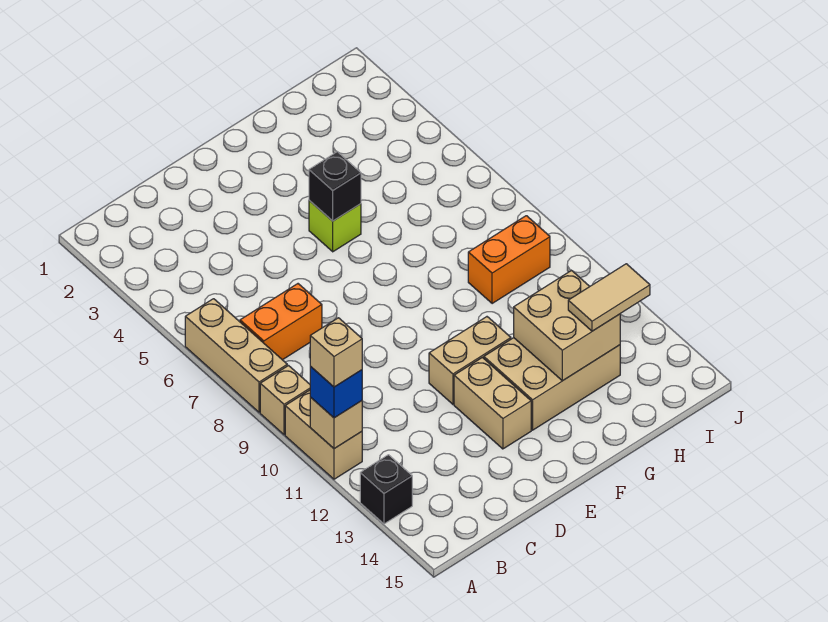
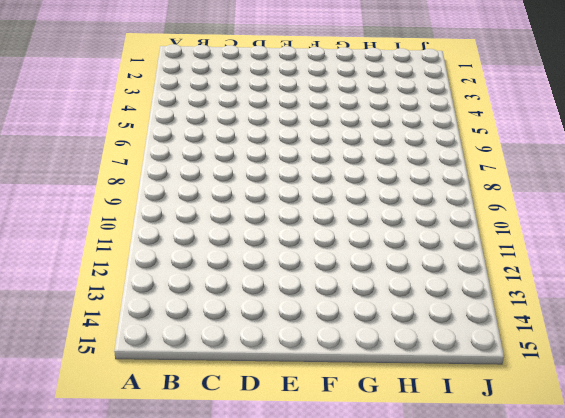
none -> tan 1x3 brick [185,299,287,412]
none -> tan 1x1 brick [260,366,310,435]
none -> tan 1x2 brick [285,390,362,479]

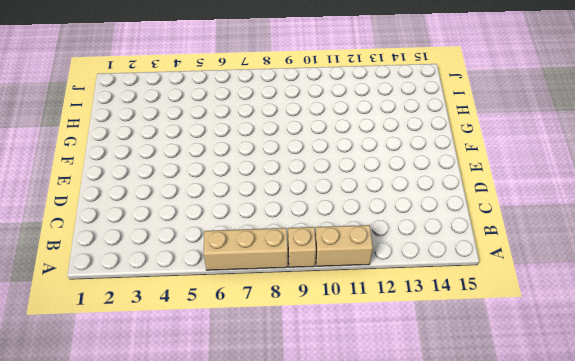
none -> black 1x1 brick [360,455,412,524]
none -> orange 1x2 brick [240,284,322,360]
none -> tan 1x2 brick [429,317,511,404]

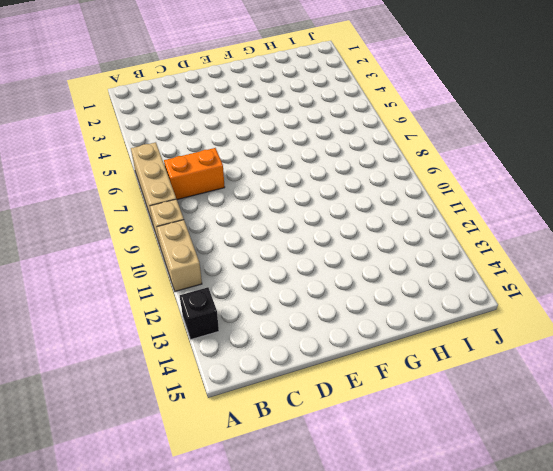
none -> tan 1x2 brick [429,317,511,404]
none -> tan 1x2 brick [454,357,531,449]
none -> lime 1x1 brick [309,200,361,252]

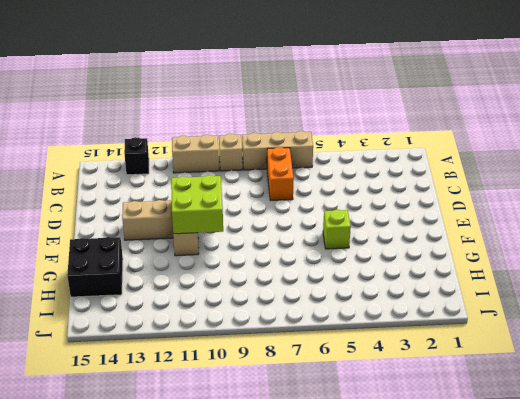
lime 2x2 brick [171,175,223,234] -> none
black 2x2 brick [67,237,123,297] -> none
none -> tan 2x3 brick [484,338,620,430]
none -> orange 1x2 brick [468,216,550,304]
none -> tan 1x1 brick [310,397,362,449]

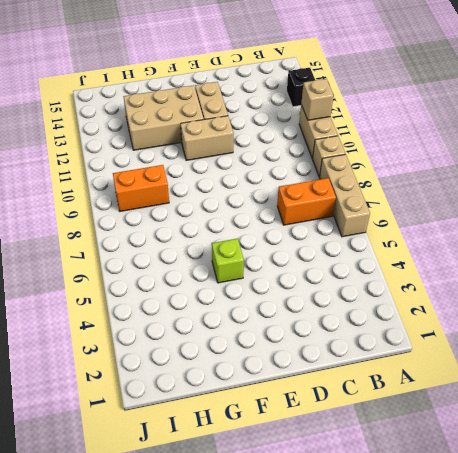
none -> black 1x1 brick [309,152,361,221]
none -> tan 2x2 brick [514,270,620,381]
none -> blue 1x1 brick [310,366,362,418]

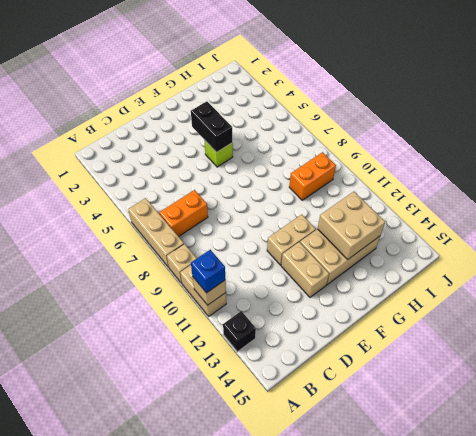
black 1x2 brick [191,101,232,152] -> black 1x1 brick [309,152,361,221]
none -> tan 1x2 tile [568,264,650,331]
none -> tan 1x1 brick [310,318,362,387]

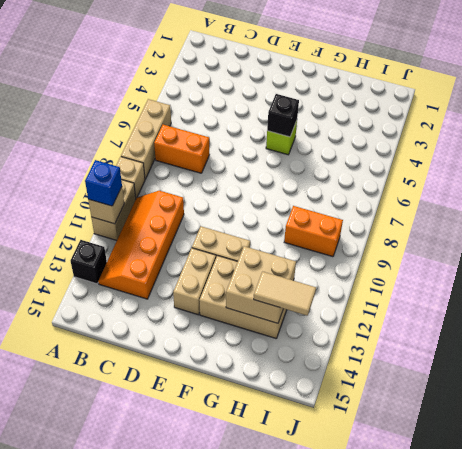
orange 2x4 slope [98,191,184,299] -> none
none -> tan 1x1 brick [310,318,362,387]

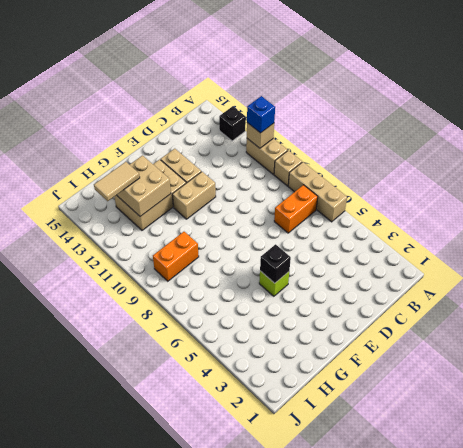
none -> tan 1x1 brick [310,318,362,387]

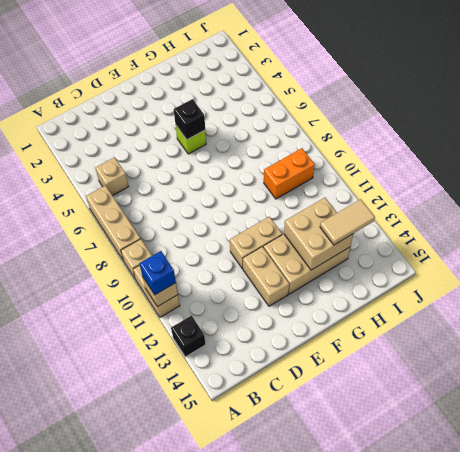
tan 1x1 brick [95,157,129,196] -> tan 1x1 brick moved to [310,318,362,387]
none -> orange 1x2 brick [240,284,322,360]

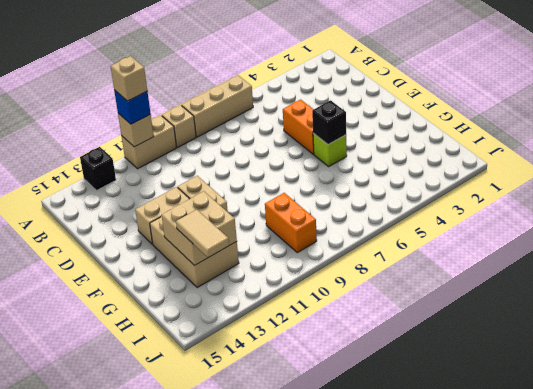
orange 1x2 brick [283,99,314,154] -> orange 1x2 brick moved to [240,284,322,360]

